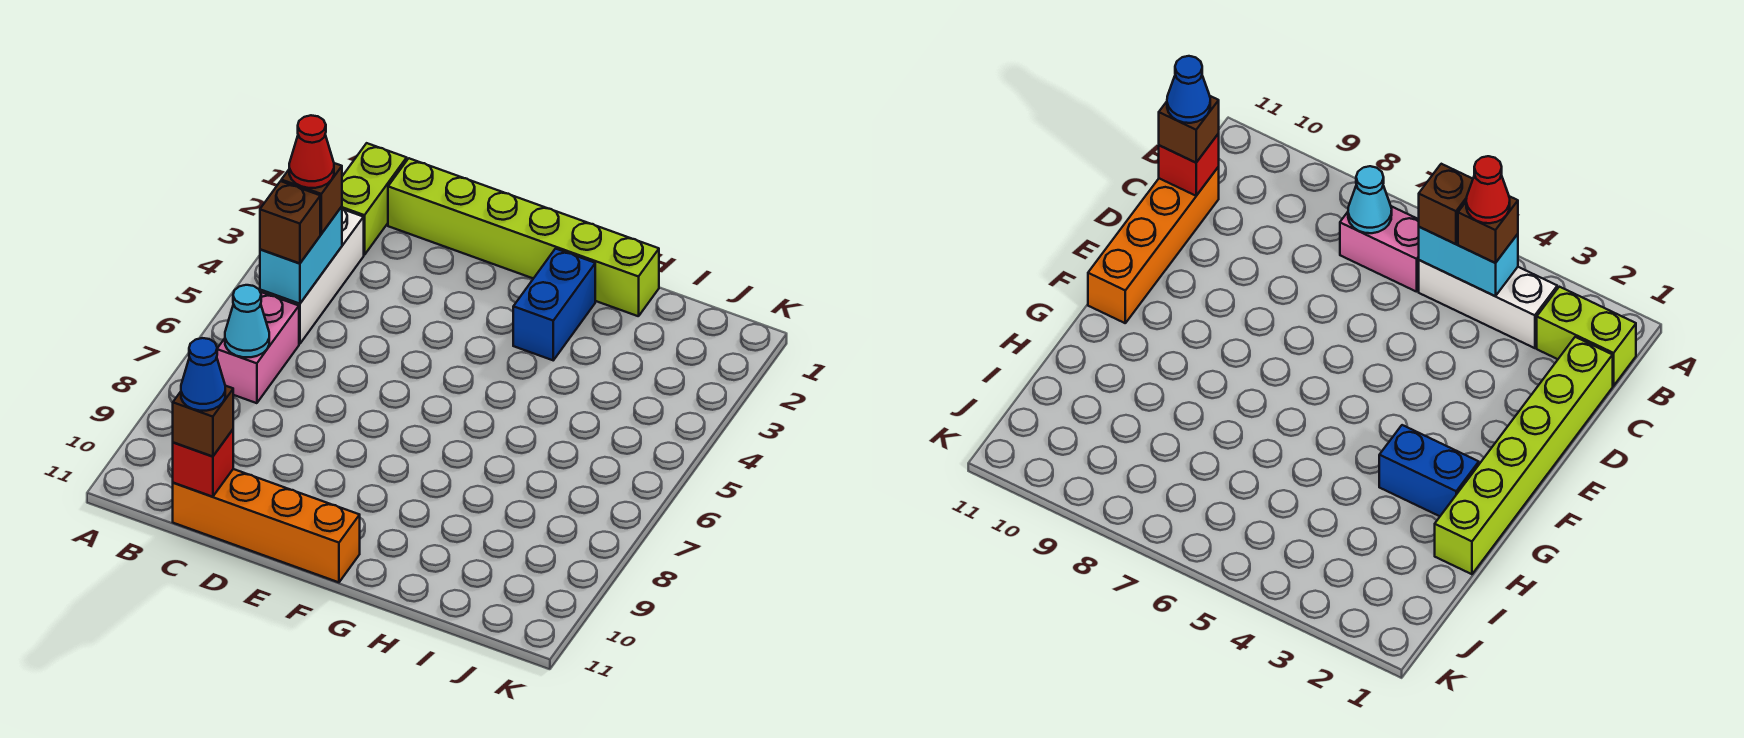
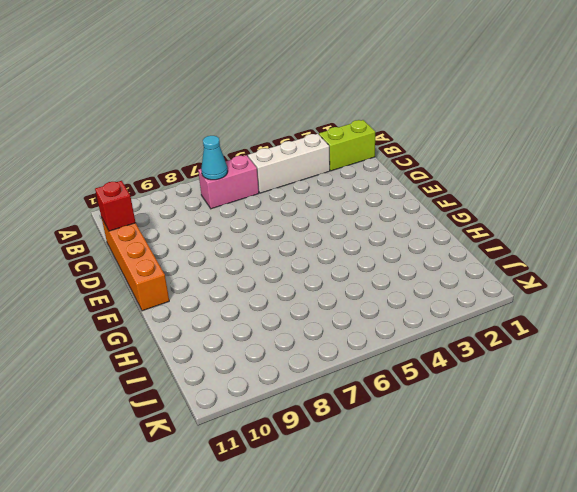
none -> lime 1x6 brick [388,158,659,316]
none -> blue 1x2 brick [513,249,595,360]
none -> cyan 1x2 brick [260,207,342,304]

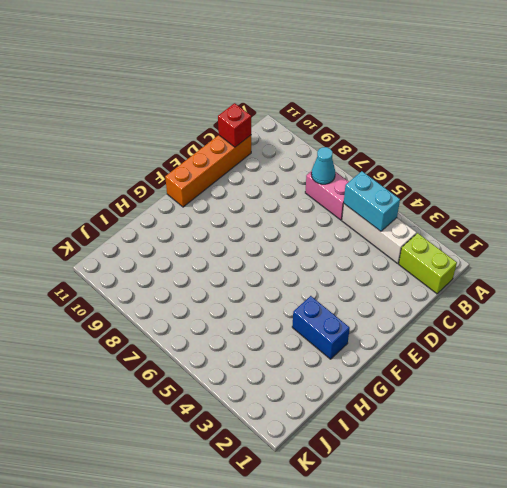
none -> lime 1x6 brick [388,158,659,316]
none -> brown 1x1 brick [281,163,342,234]
none -> brown 1x1 brick [260,181,320,264]

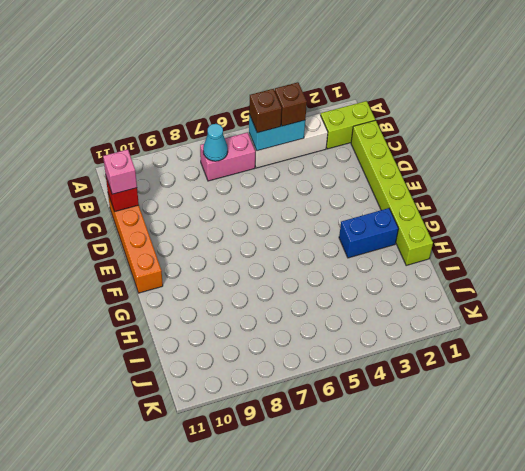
pink 1x1 brick [103,149,137,194] -> brown 1x1 brick [173,386,233,456]
none -> red 1x1 cone [289,115,334,188]
none -> blue 1x1 cone [181,338,225,411]

